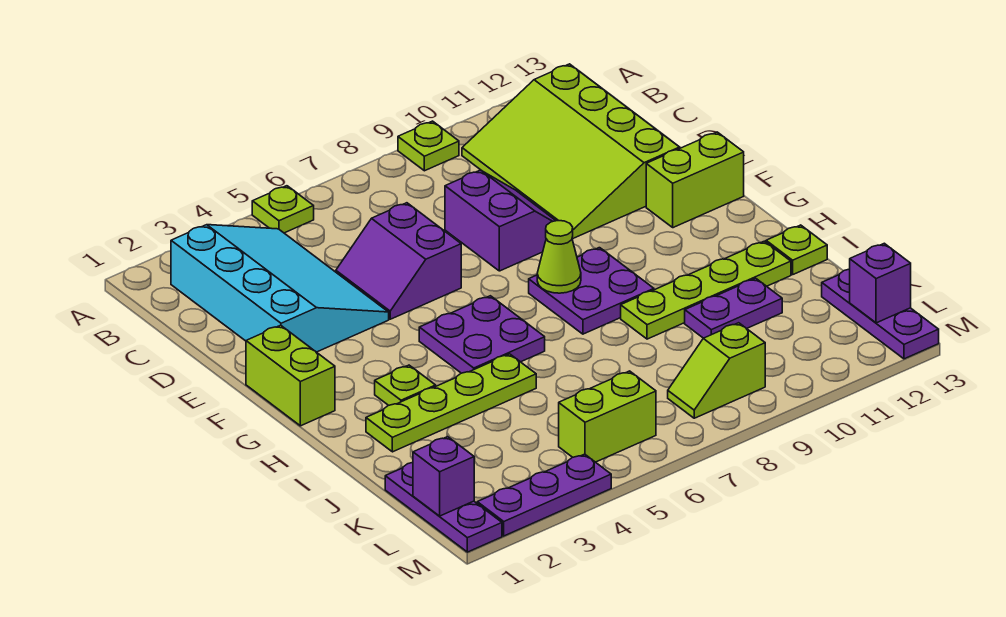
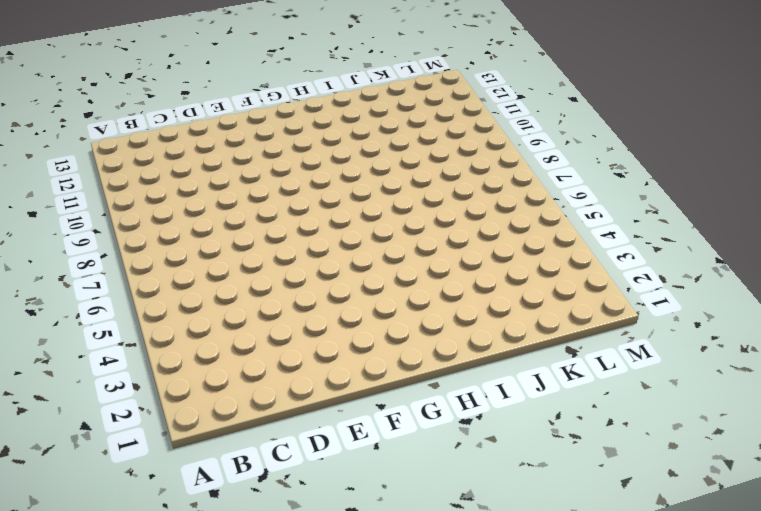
none -> lime 1x1 plate [252,186,314,233]
none -> lime 1x1 plate [398,121,459,171]
none -> cyan 3x4 slope [171,225,389,352]

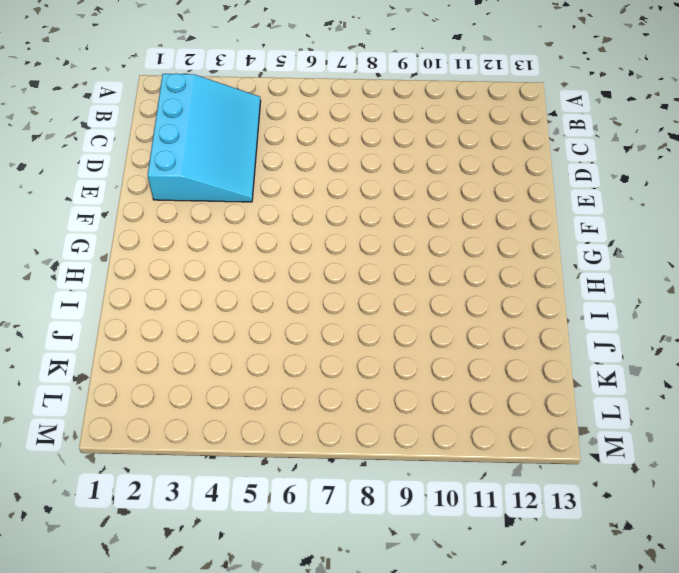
none -> lime 1x1 plate [252,186,314,233]
none -> lime 1x1 plate [398,121,459,171]
none -> lime 3x4 slope [462,64,680,239]

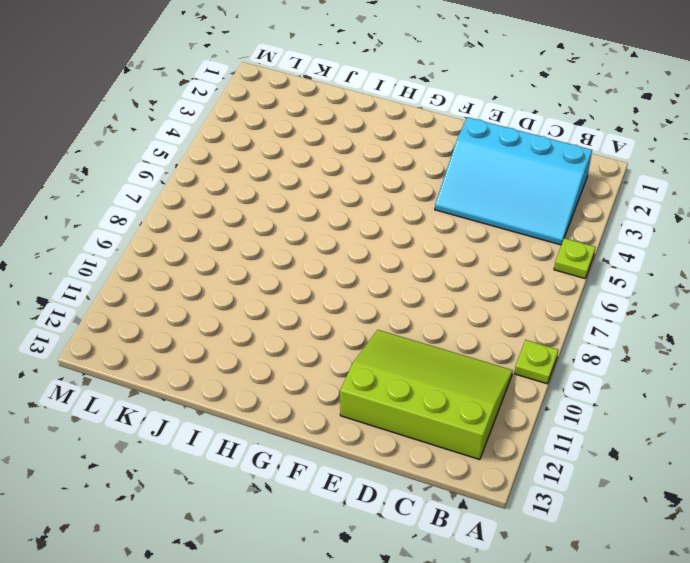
none -> purple 2x2 slope [336,203,461,319]
none -> purple 2x2 slope [445,170,556,271]
none -> lime 1x2 brick [246,325,335,426]

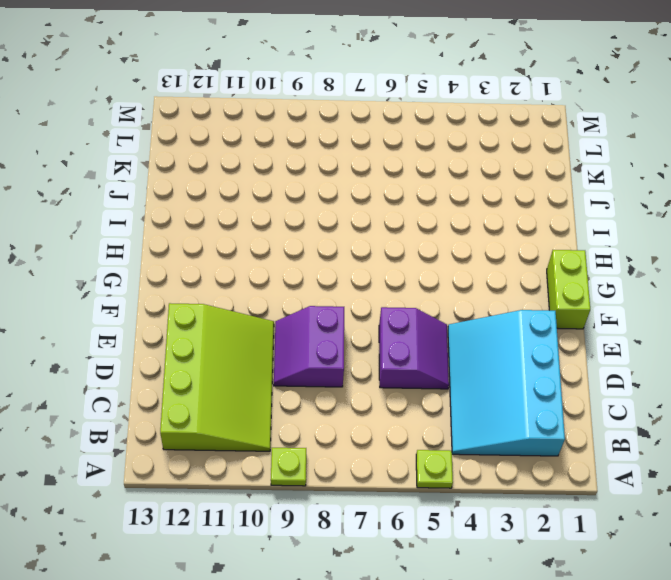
none -> lime 1x2 brick [646,132,744,228]
none -> purple 2x2 plate [419,296,545,373]
none -> purple 2x2 plate [529,248,654,334]

